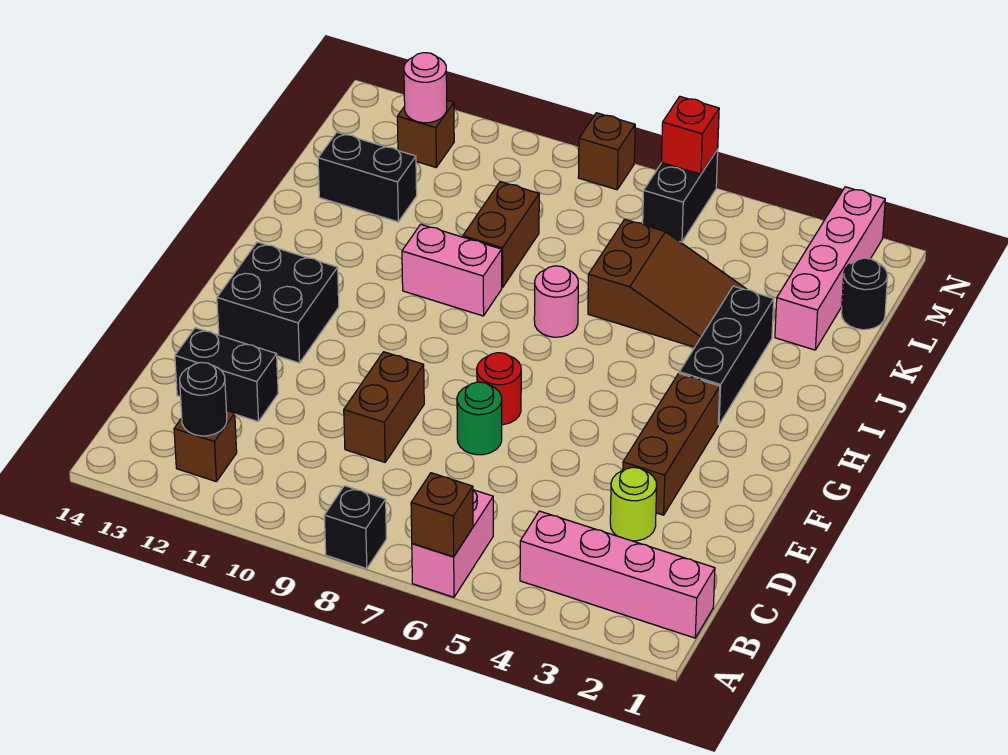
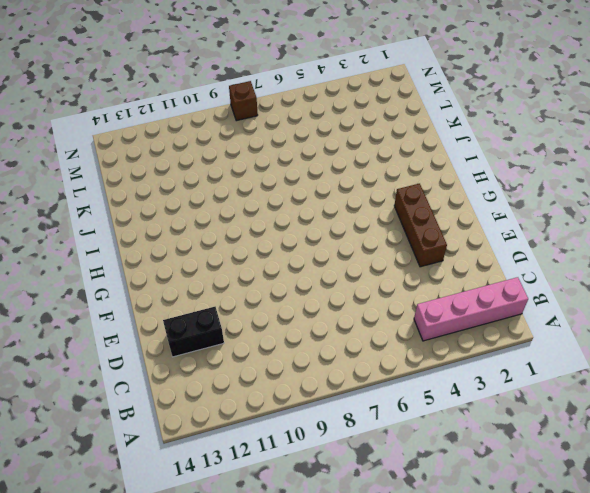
none -> pink 1x2 brick [412,490,493,597]
none -> black 1x1 brick [324,486,386,569]
none -> brown 1x1 brick [174,410,237,482]

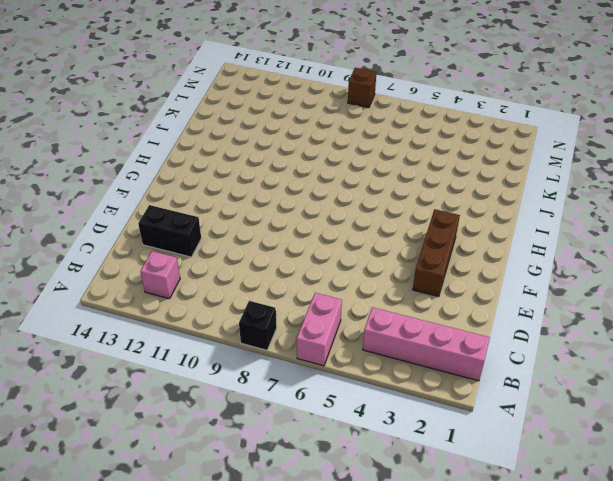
pink 1x1 brick [140,251,180,299] -> brown 1x1 brick [174,410,237,482]
none -> lime 1x1 round brick [610,467,657,541]
none -> brown 1x2 brick [344,352,424,462]
none -> green 1x1 round brick [457,382,502,455]

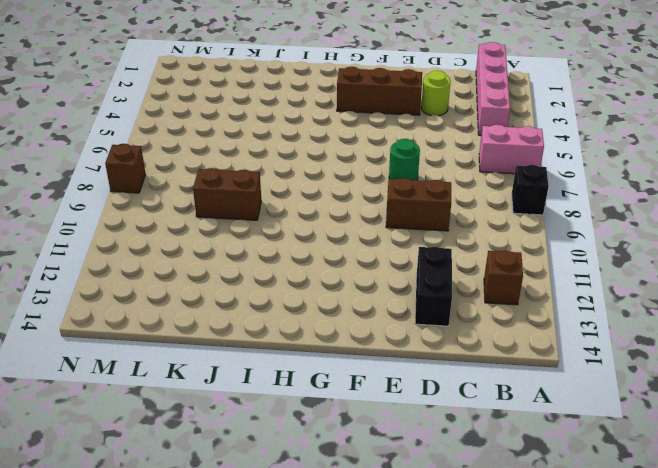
none -> red 1x1 round brick [477,353,521,425]
none -> black 2x2 brick [217,242,339,363]
none -> black 1x3 brick [679,286,774,425]

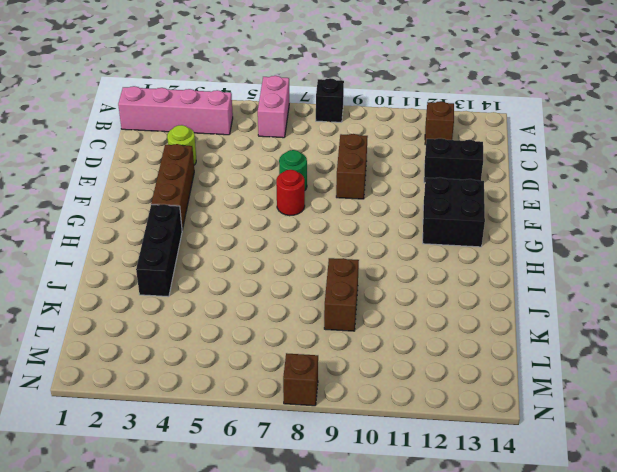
none -> pink 1x1 round brick [534,266,578,337]
none -> pink 1x2 brick [402,224,502,316]
none -> brown 2x3 slope [588,219,747,347]

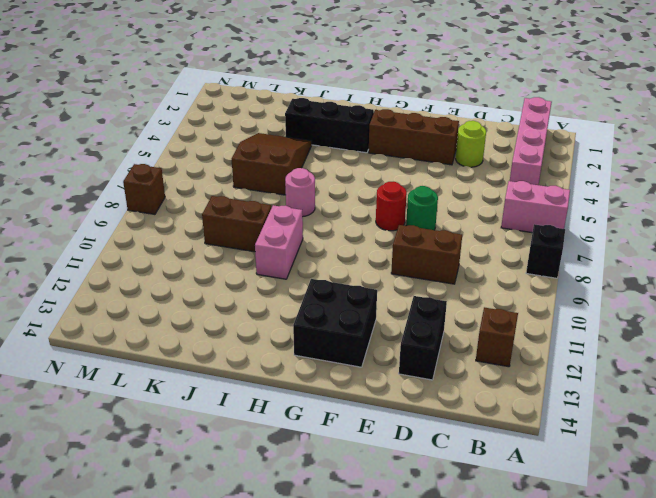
none -> pink 1x4 brick [775,187,885,350]
none -> black 1x2 brick [318,132,417,222]
none -> black 1x1 round brick [841,258,888,330]

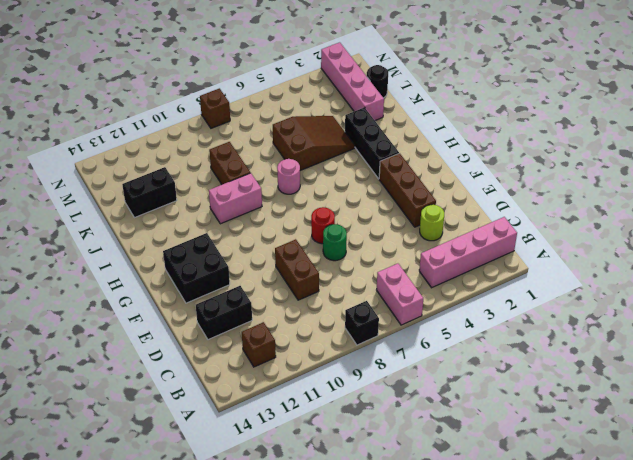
none -> black 1x2 brick [643,149,718,242]
none -> brown 1x1 brick [397,100,454,167]
none -> brown 1x1 brick [411,473,473,557]

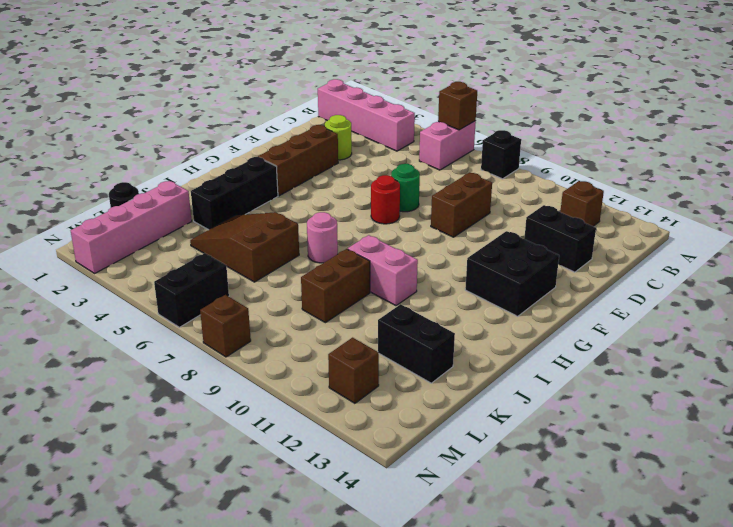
none -> black 1x1 round brick [180,362,227,436]
none -> pink 1x1 round brick [404,53,447,123]
none -> red 1x1 brick [661,97,719,174]

